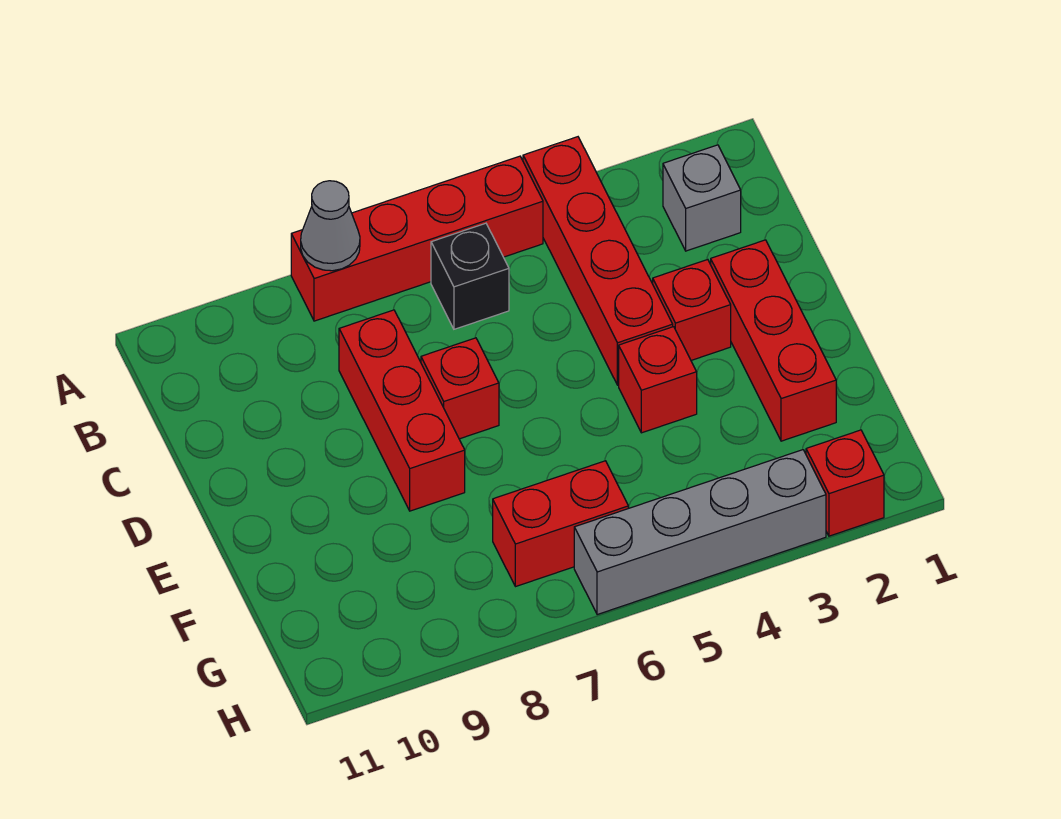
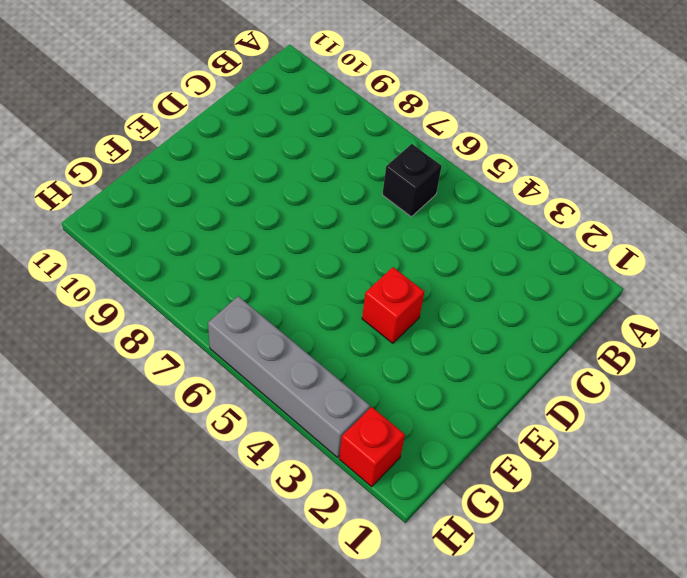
none -> red 1x4 brick [523,137,673,385]
none -> red 1x4 brick [291,156,543,321]
none -> grey 1x1 brick [663,145,741,251]

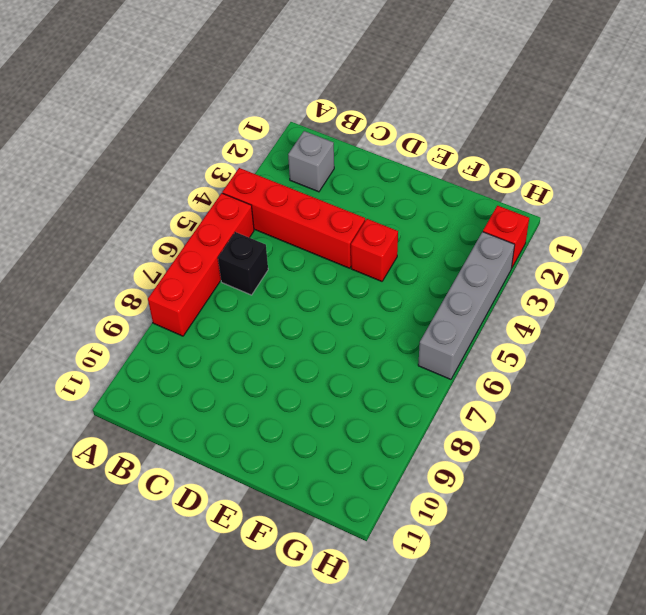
none -> red 1x3 brick [339,310,465,511]
none -> red 1x3 brick [711,240,836,441]
none -> red 1x1 brick [653,260,731,360]

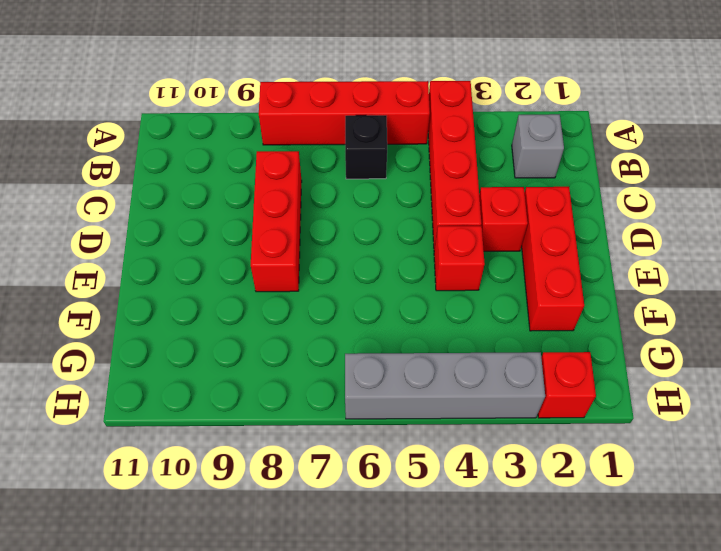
none -> red 1x1 brick [421,338,499,439]
none -> red 1x2 brick [493,461,628,587]
none -> grey 1x1 cone [301,181,360,271]

